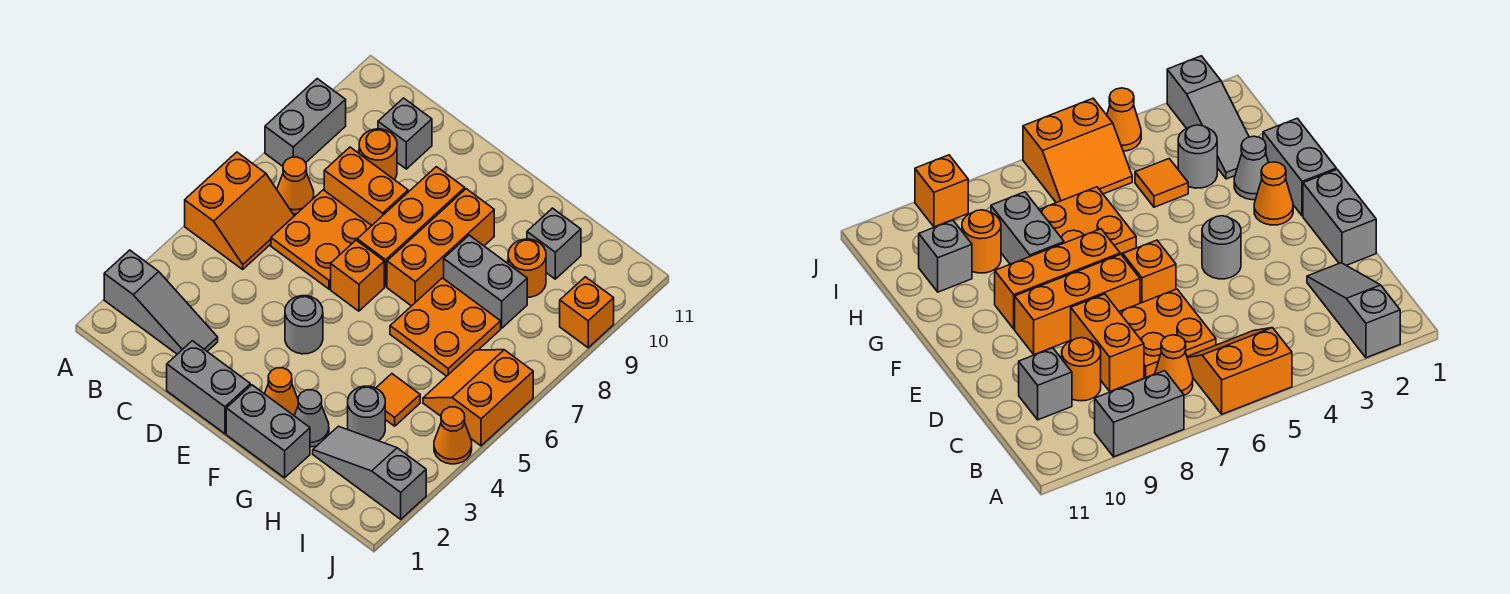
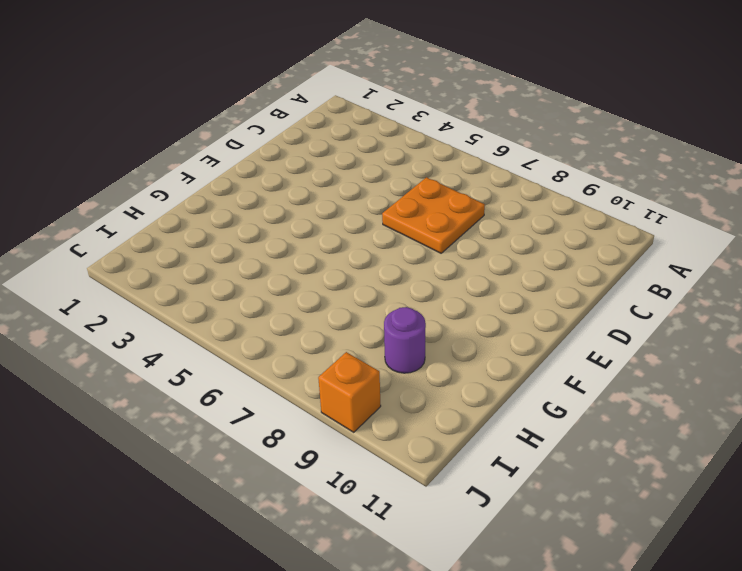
purple 1x1 round brick [384,307,426,373] -> orange 1x1 round brick [508,239,546,297]
none -> grey 1x3 slope [104,250,218,354]
none -> orange 2x2 slope [185,152,294,269]
none -> grey 1x2 brick [265,79,346,166]

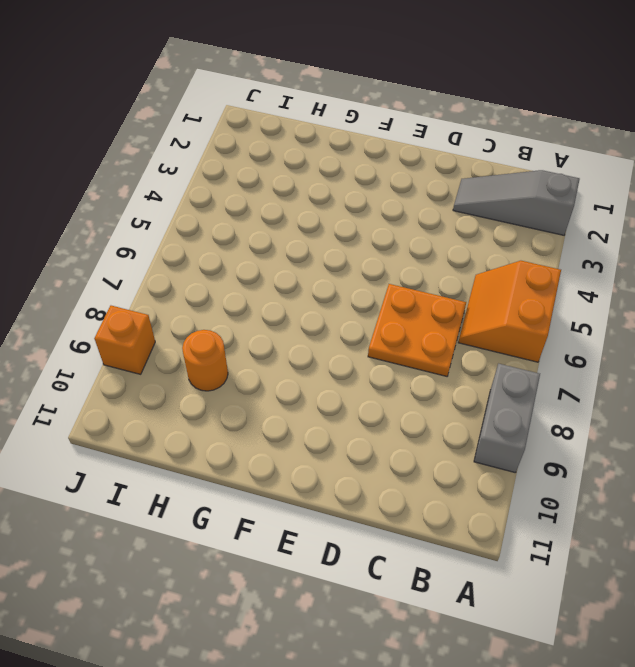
none -> orange 1x1 cone [277,157,314,214]
none -> orange 1x2 brick [324,147,408,225]
none -> orange 1x1 round brick [359,129,397,179]

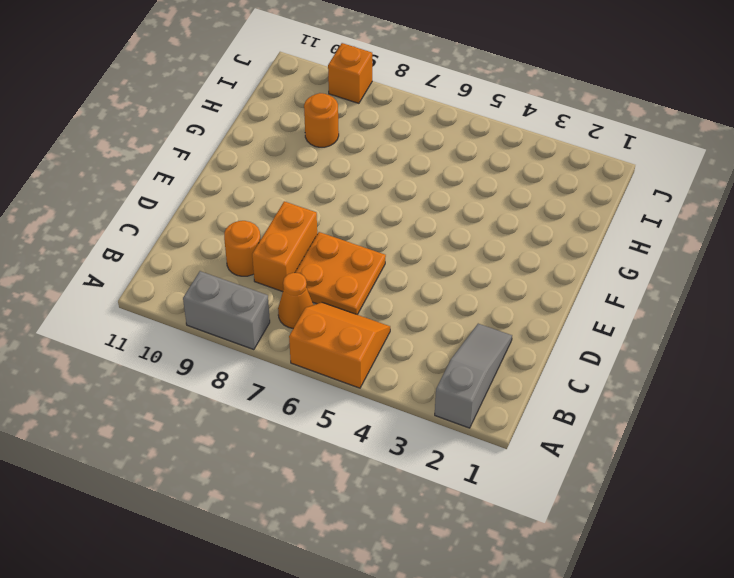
none -> grey 1x1 brick [378,98,432,169]
none -> grey 1x2 brick [167,341,250,434]
none -> grey 1x1 round brick [285,296,323,354]

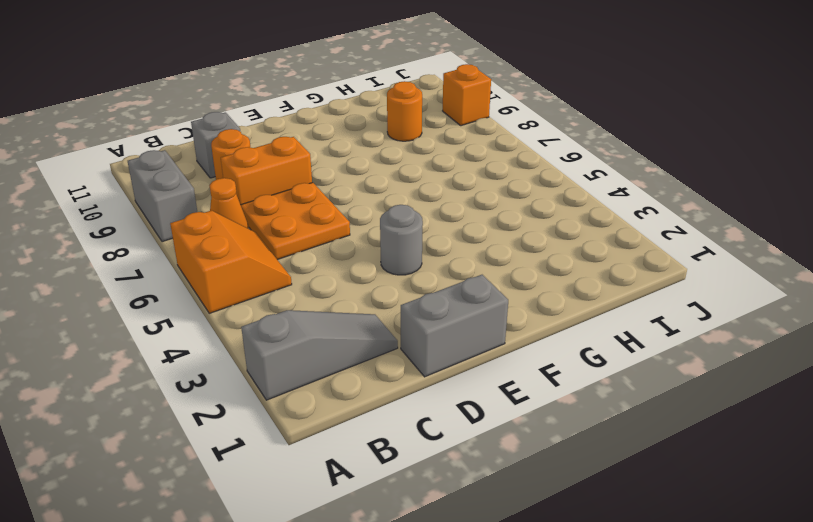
none -> orange 1x1 brick [331,240,384,311]
none -> orange 1x3 brick [357,167,465,287]
none -> grey 1x2 brick [226,385,310,478]

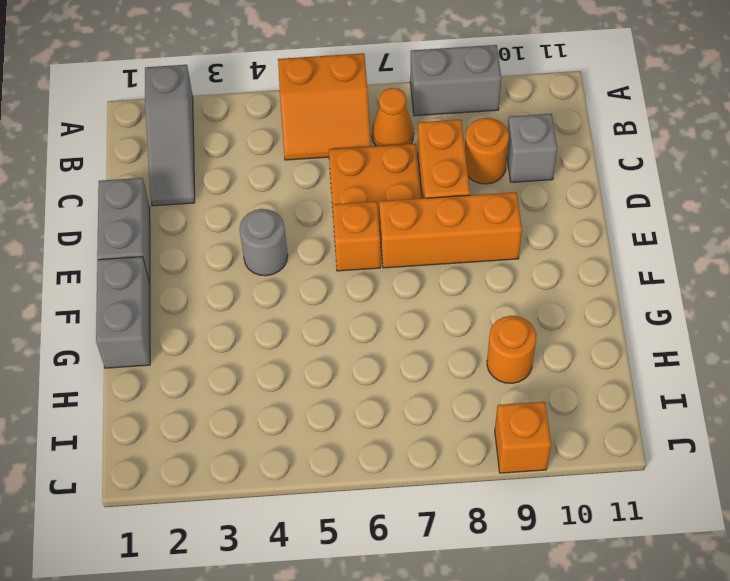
none -> orange 1x1 cone [265,368,298,415]
none -> orange 1x3 brick [387,189,494,306]
none -> grey 1x1 cone [294,390,329,447]

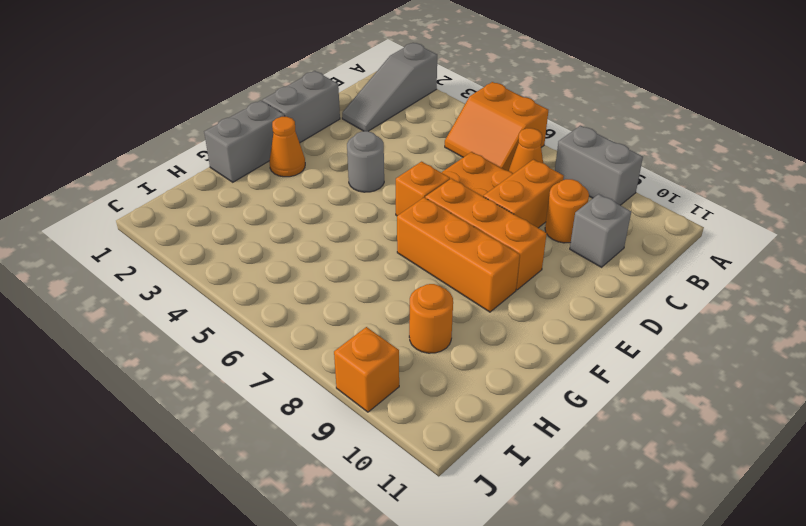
none -> grey 1x1 cone [294,390,329,447]
none -> orange 2x2 plate [390,278,501,376]
none -> grey 1x2 brick [444,235,527,328]

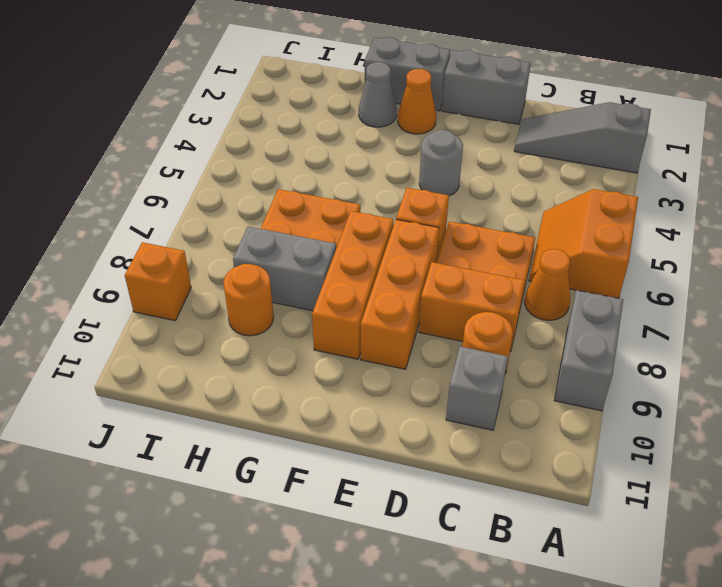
none -> grey 1x3 slope [313,426,426,519]
none -> grey 1x1 round brick [348,386,385,441]
none -> orange 1x1 tile [376,374,420,426]

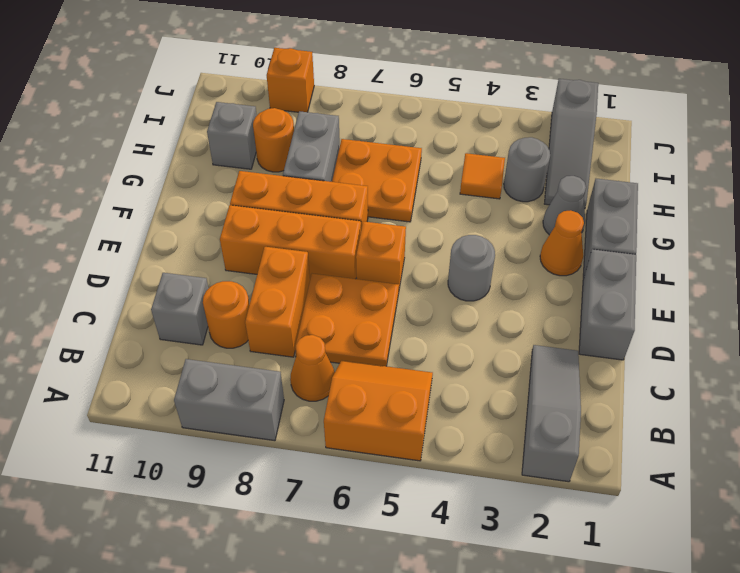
none -> orange 2x2 slope [423,350,533,446]
none -> orange 1x1 cone [434,407,472,464]

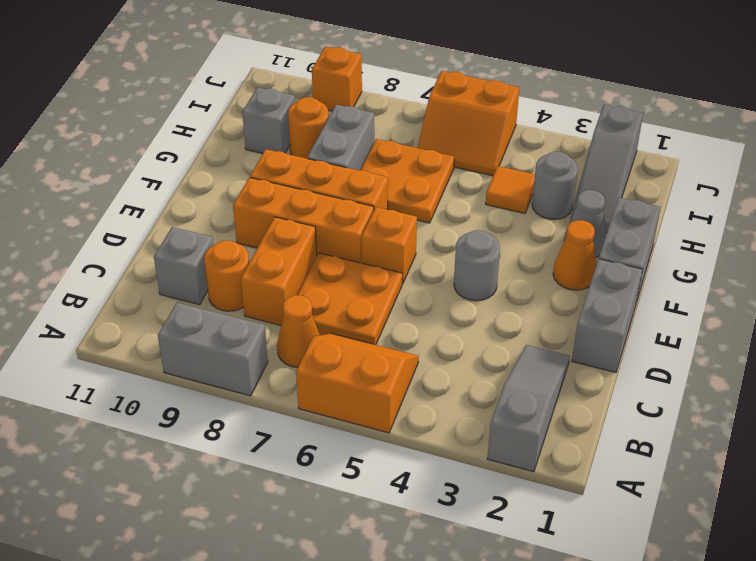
none -> orange 1x1 cone [434,407,472,464]

